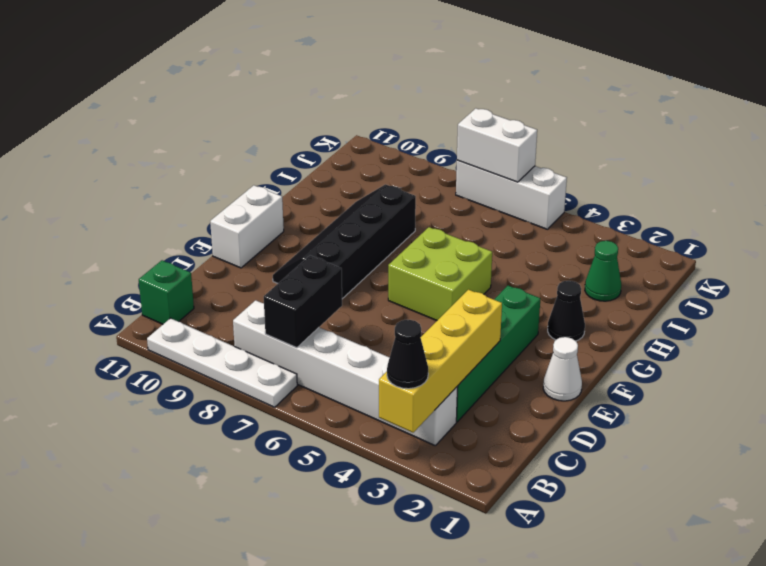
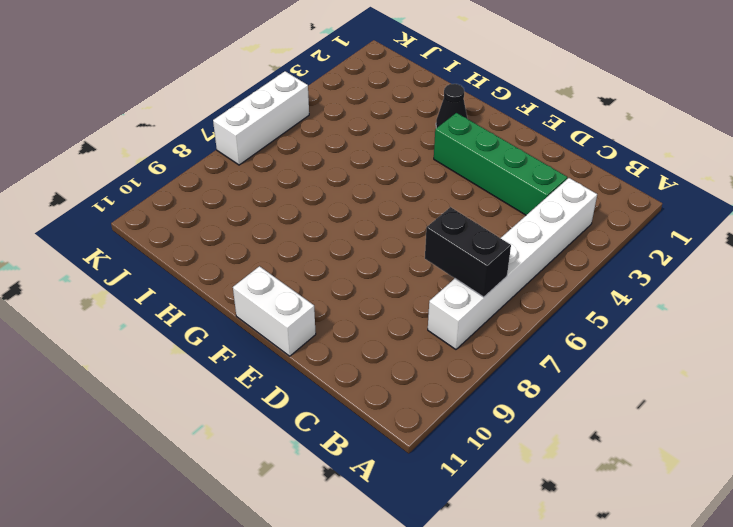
none -> white 1x4 plate [147,318,297,407]
none -> green 1x1 brick [139,260,194,324]
none -> white 1x1 cone [543,337,582,401]

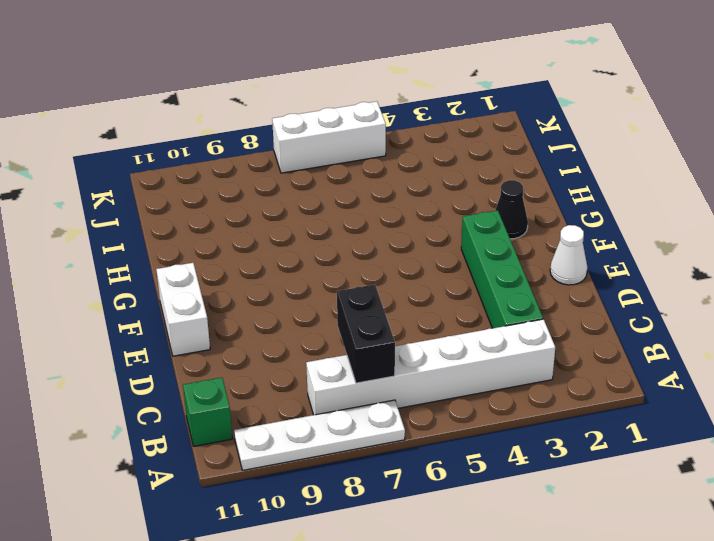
none -> black 2x4 slope [273,184,416,299]
none -> lime 2x2 brick [388,227,492,320]
none -> green 1x1 cone [585,241,621,301]

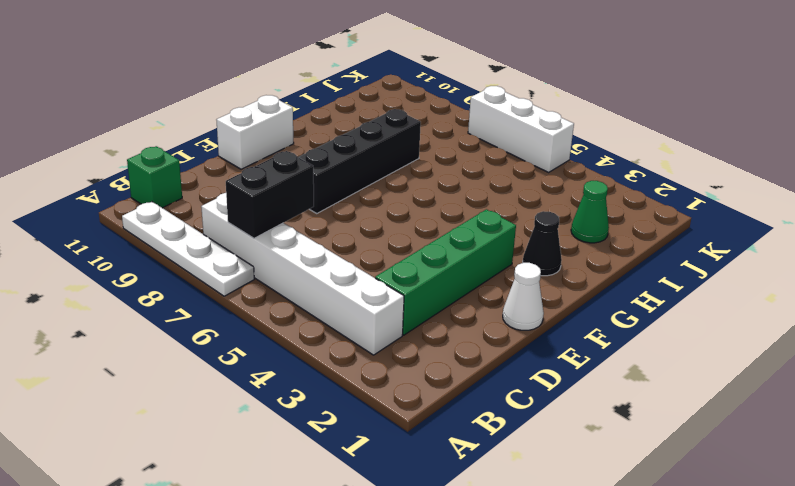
none -> lime 2x2 brick [388,227,492,320]
none -> yellow 1x4 brick [379,290,502,432]
none -> white 1x2 brick [457,108,537,182]

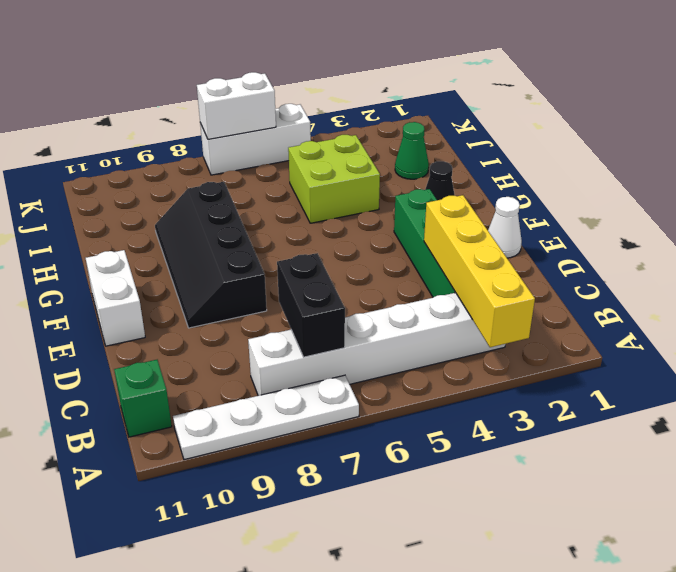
lime 2x2 brick [288,135,380,223] -> lime 2x2 brick moved to [388,227,492,320]
none -> black 1x1 cone [387,320,428,389]

